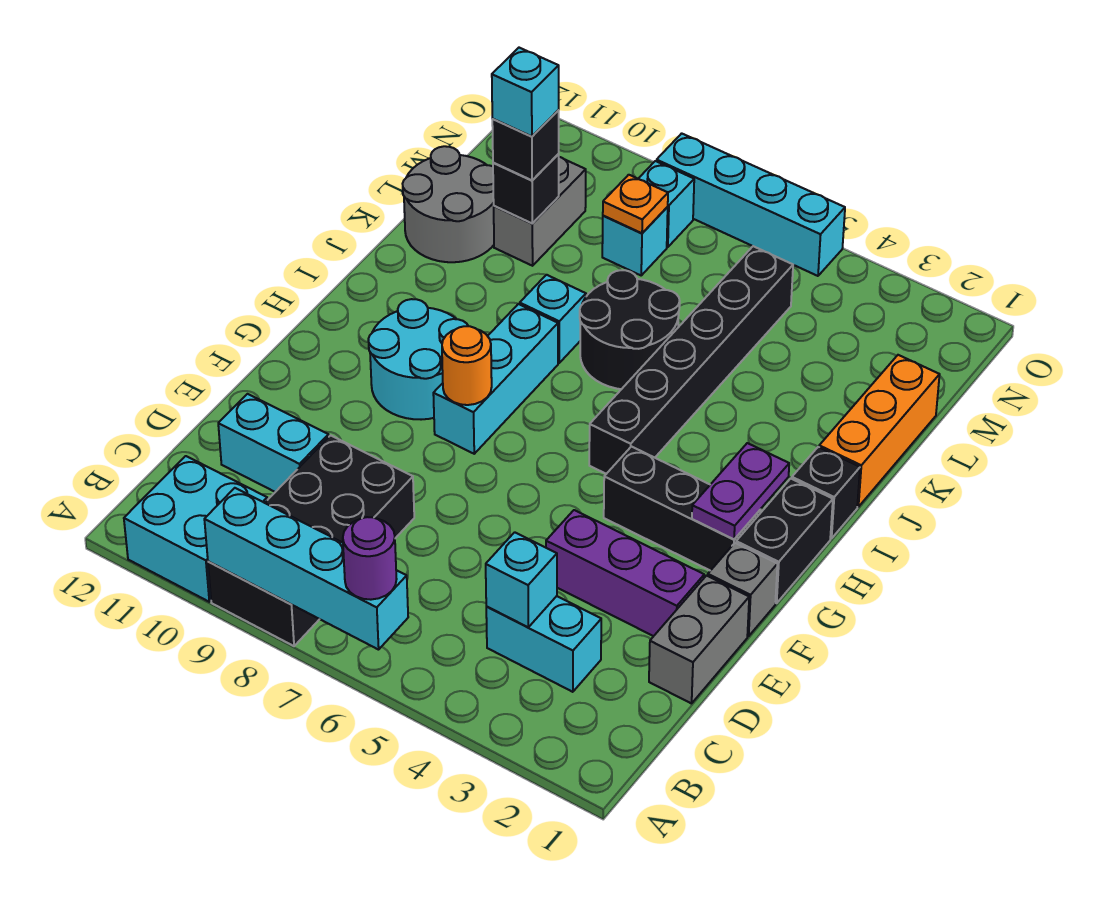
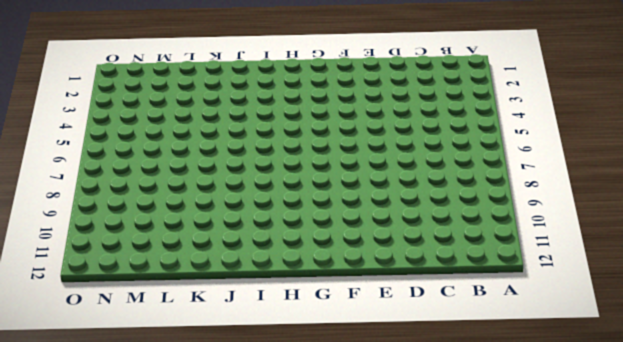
none -> black 2x4 brick [208,435,414,646]
none -> cyan 2x2 brick [124,456,267,602]
none -> cyan 1x2 brick [486,596,601,692]
none -> grey 1x2 brick [649,576,749,704]

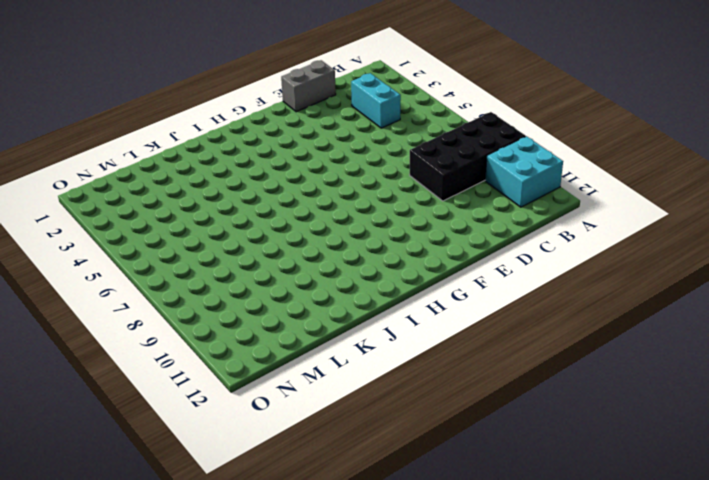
none -> cyan 1x2 brick [218,394,329,492]
none -> purple 1x3 brick [546,510,704,636]
none -> grey 1x1 brick [708,543,777,636]
none -> black 1x2 brick [736,479,833,603]

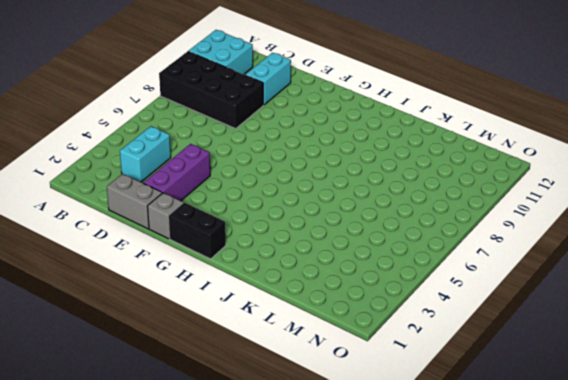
none -> black 1x3 brick [604,447,761,571]
none -> cyan 1x3 brick [433,304,558,454]
none -> cyan 2x2 round brick [368,299,468,420]
none -> black 1x6 brick [589,246,793,474]

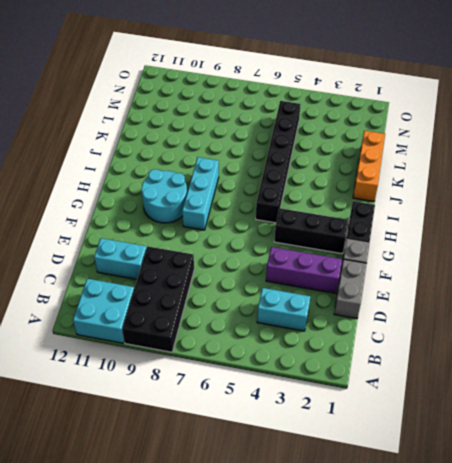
none -> black 1x1 brick [792,447,860,539]
none -> black 2x2 round brick [580,270,680,389]
none -> cyan 1x1 brick [520,275,586,363]
none -> grey 2x2 round brick [403,146,494,262]

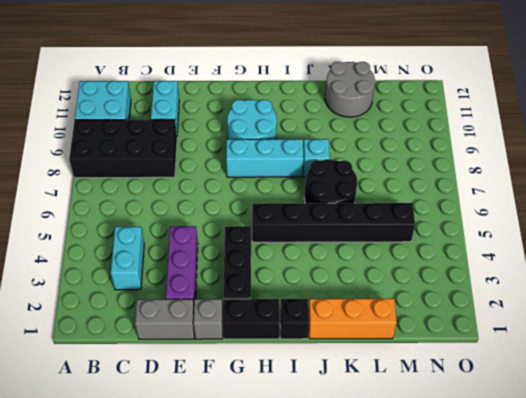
none -> grey 1x2 brick [494,157,586,266]
none -> cyan 1x1 brick [602,207,668,275]
none -> cyan 1x1 brick [638,161,694,247]
none -> cyan 1x4 brick [657,133,845,276]

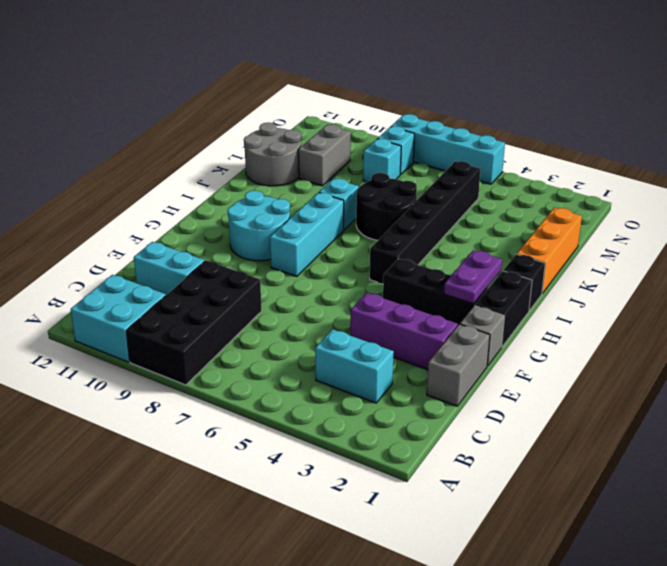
none -> cyan 1x4 brick [204,488,408,650]
none -> cyan 1x1 brick [486,532,557,627]
none -> orange 1x1 round brick [442,326,492,405]
none -> black 1x1 brick [493,154,559,224]

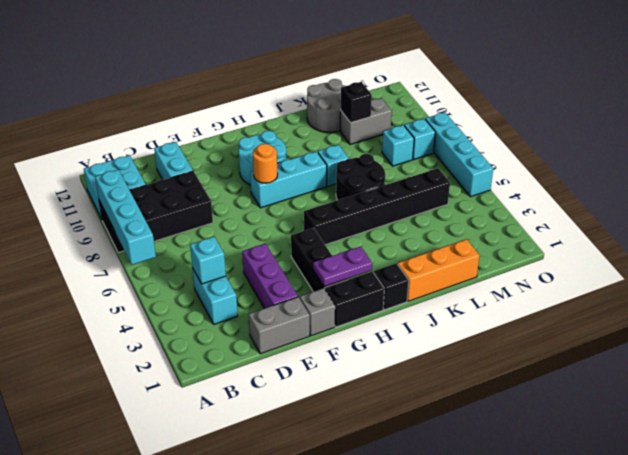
none -> orange 1x1 plate [603,175,668,233]
none -> purple 1x1 round brick [343,517,397,600]
none -> black 1x1 brick [492,110,559,180]
none -> cyan 1x1 brick [492,48,559,136]

